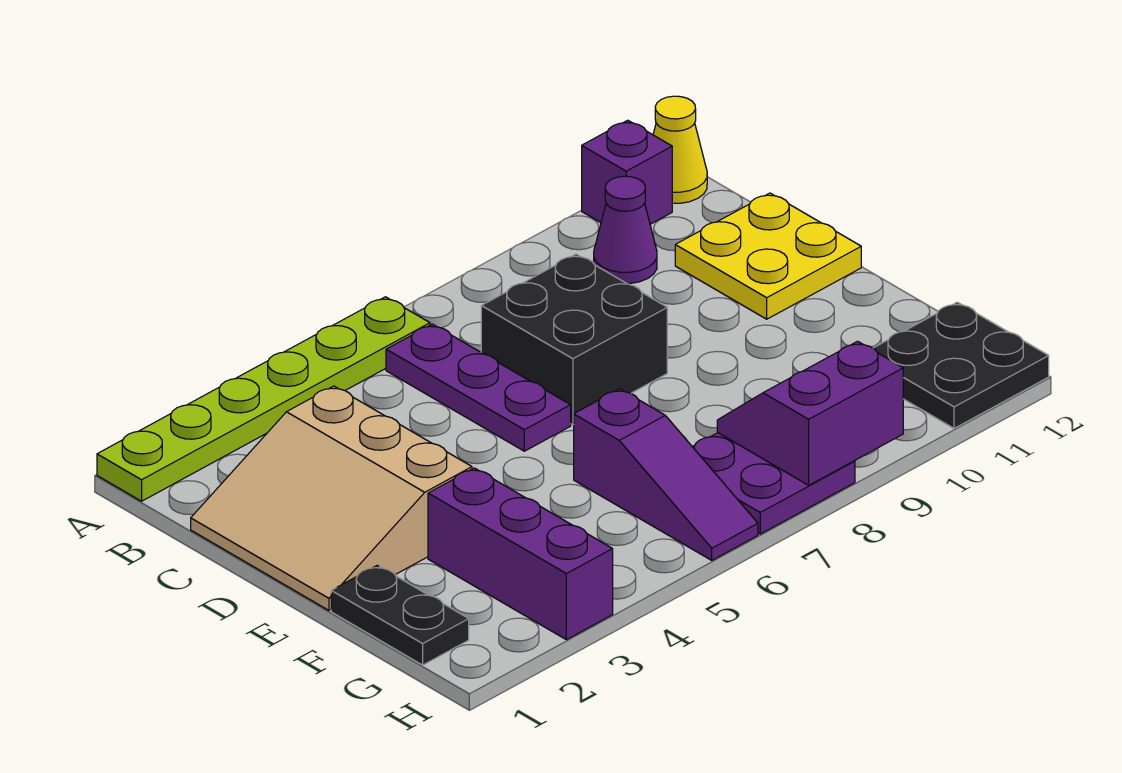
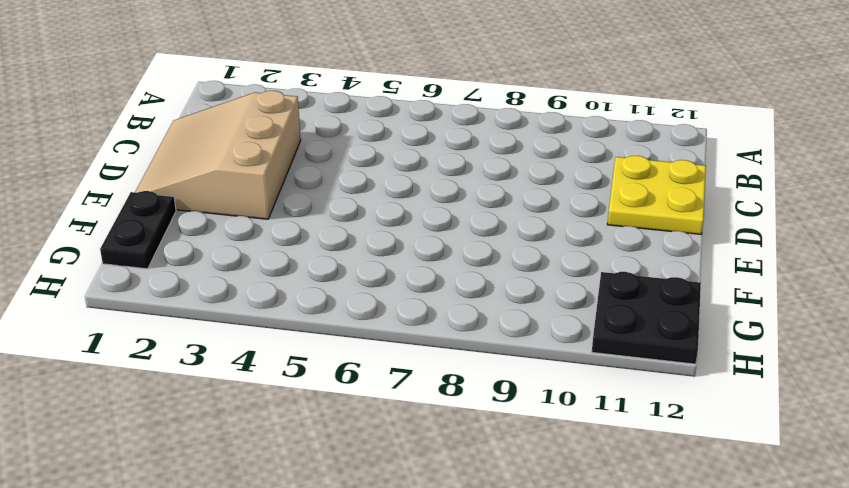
none -> lime 1x6 plate [97,297,430,501]
none -> purple 1x1 brick [582,120,672,224]
none -> yellow 1x1 cone [653,96,707,203]

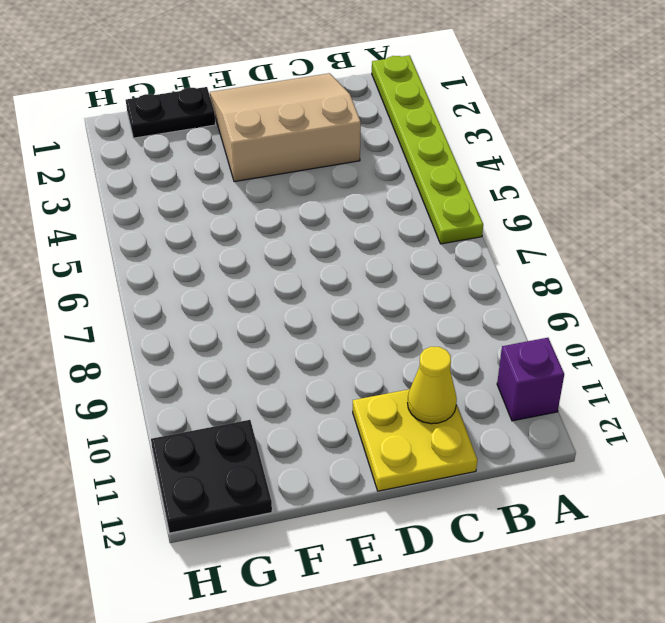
yellow 1x1 cone [408,347,457,424] -> yellow 1x1 cone moved to [653,96,707,203]
none -> purple 1x3 plate [386,324,571,451]
none -> purple 1x1 cone [594,176,657,284]
none -> black 2x2 brick [481,254,667,425]

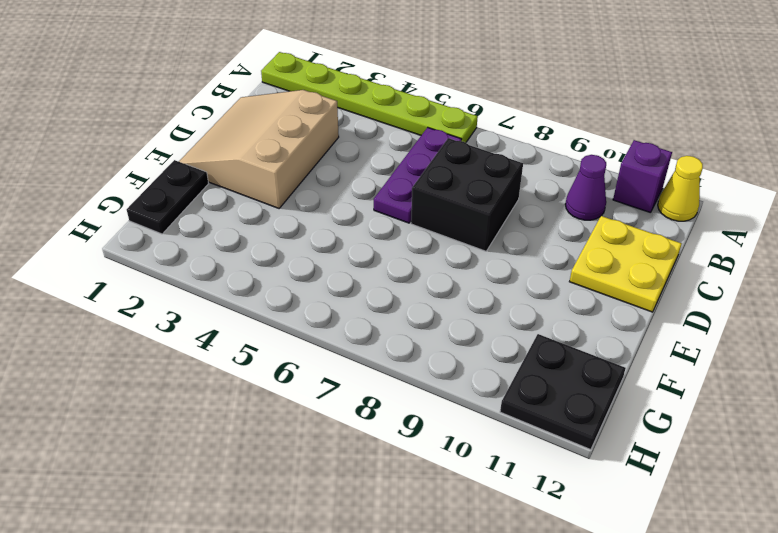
none -> purple 1x3 brick [428,468,613,640]
none -> purple 1x3 slope [574,389,758,560]
none -> purple 2x2 plate [692,433,855,534]

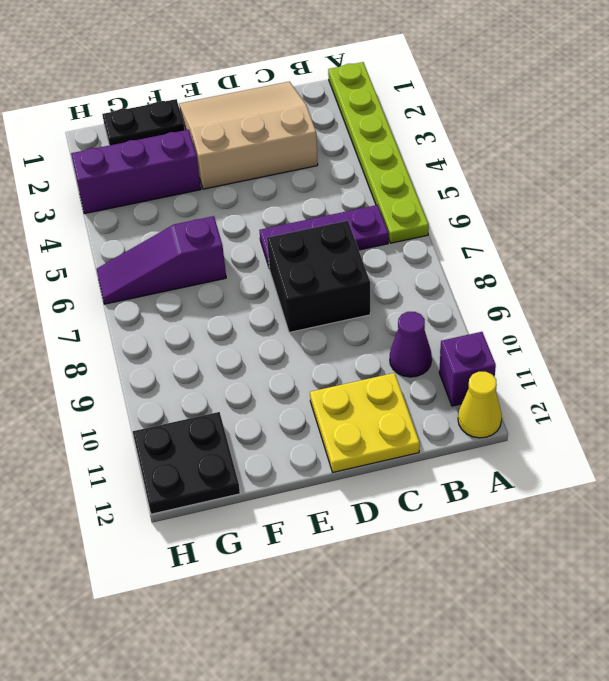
none -> purple 2x2 plate [692,433,855,534]
none -> purple 2x2 slope [717,341,903,485]

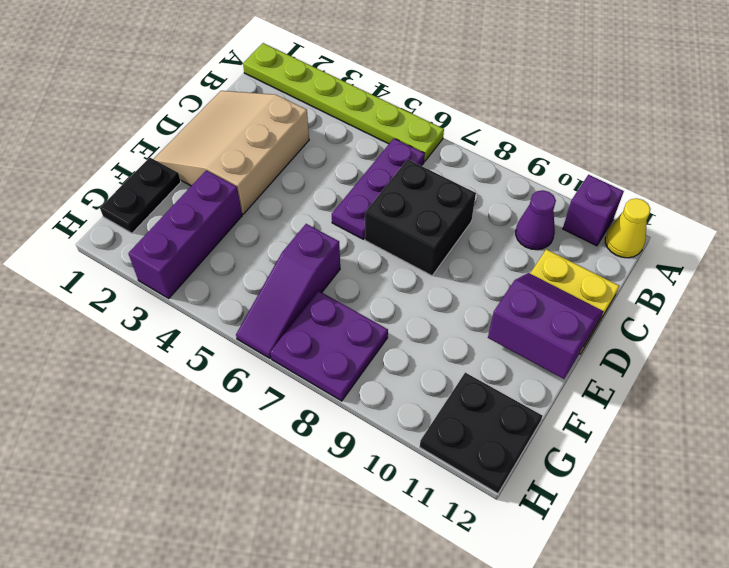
purple 2x2 slope [488,273,603,379] -> purple 2x2 slope moved to [717,341,903,485]

